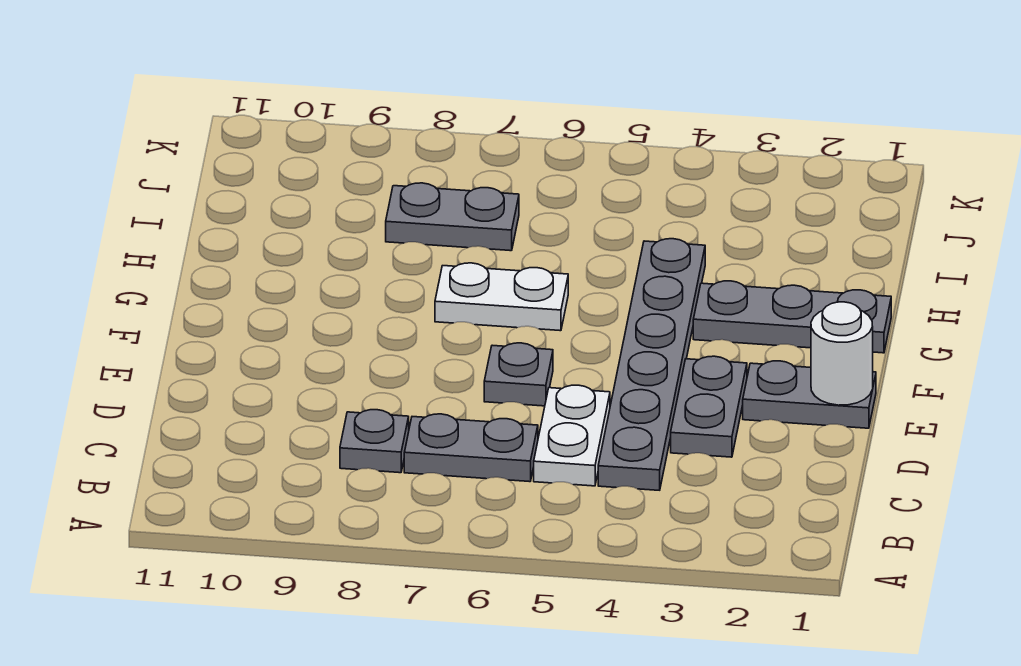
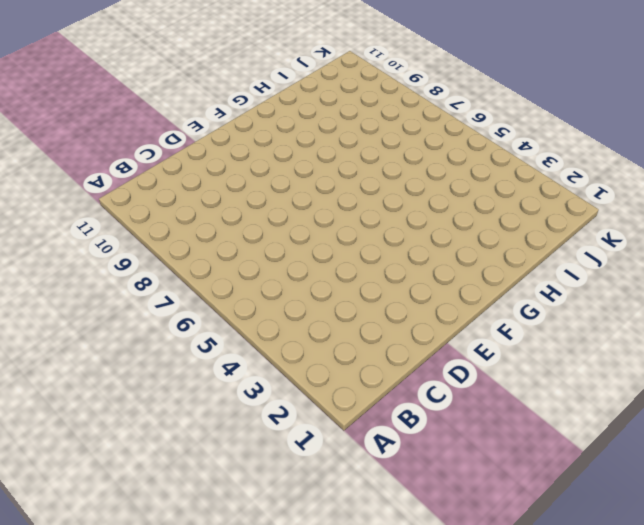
none -> grey 1x6 plate [598,239,705,490]
none -> white 1x2 plate [534,385,610,486]

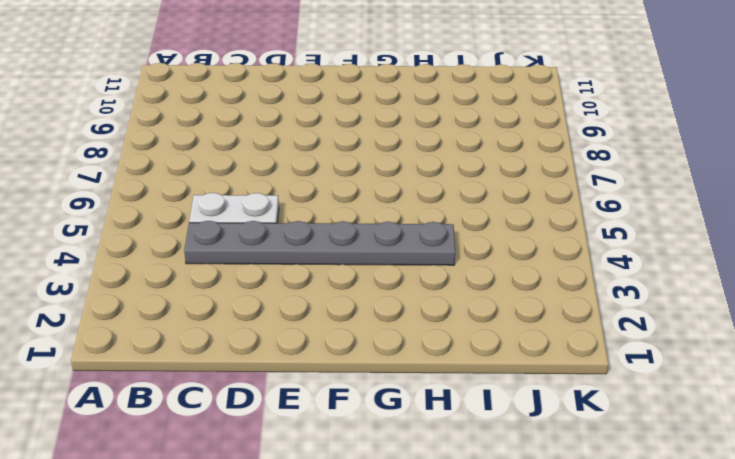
none -> grey 1x2 plate [404,414,538,482]
none -> grey 1x1 plate [340,410,409,473]

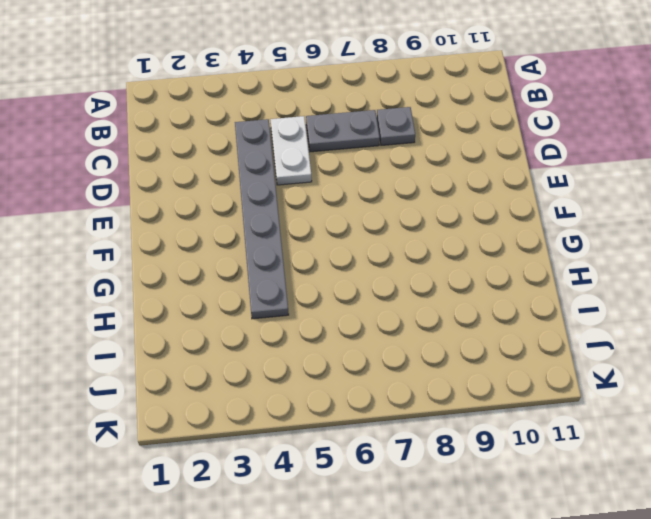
none -> grey 1x2 plate [671,356,747,457]
none -> grey 1x2 plate [743,361,876,428]

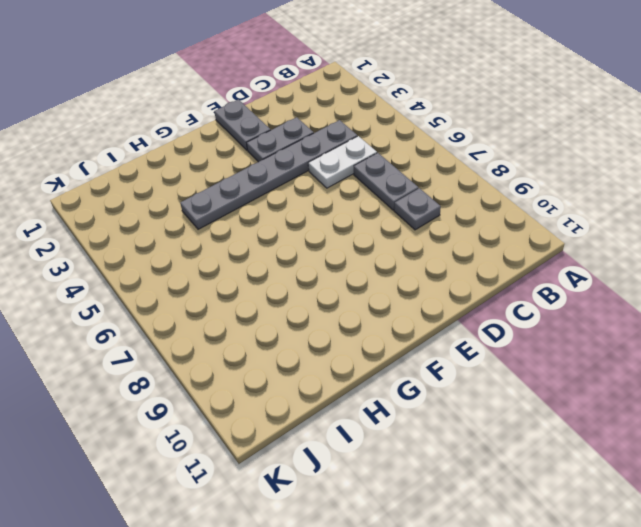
none -> grey 1x1 plate [484,343,553,406]
none -> grey 1x3 plate [693,281,891,353]

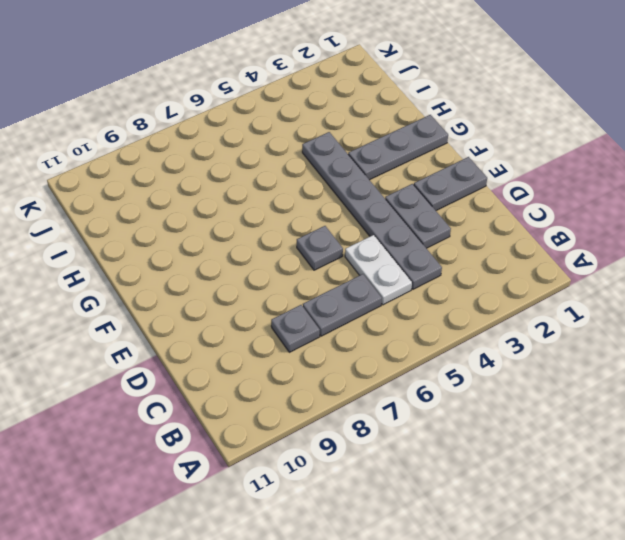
none -> white 1x2 plate [435,263,568,331]
none -> grey 1x2 plate [386,183,519,251]

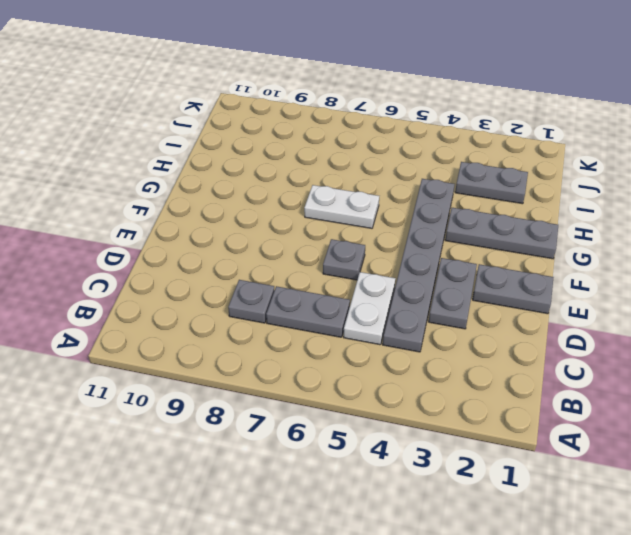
grey 1x2 plate [455,162,528,204] -> grey 1x2 plate moved to [386,183,519,251]
none -> white 1x1 round brick [811,302,873,405]

